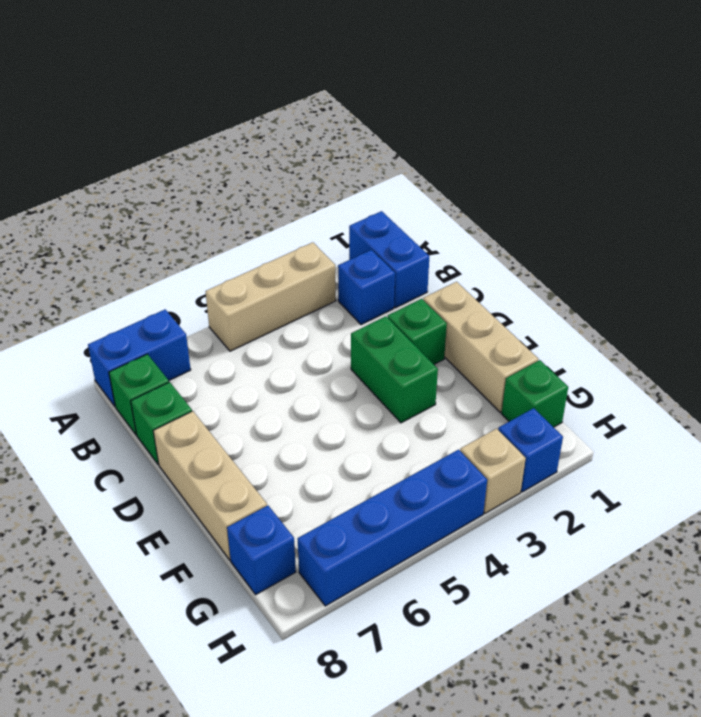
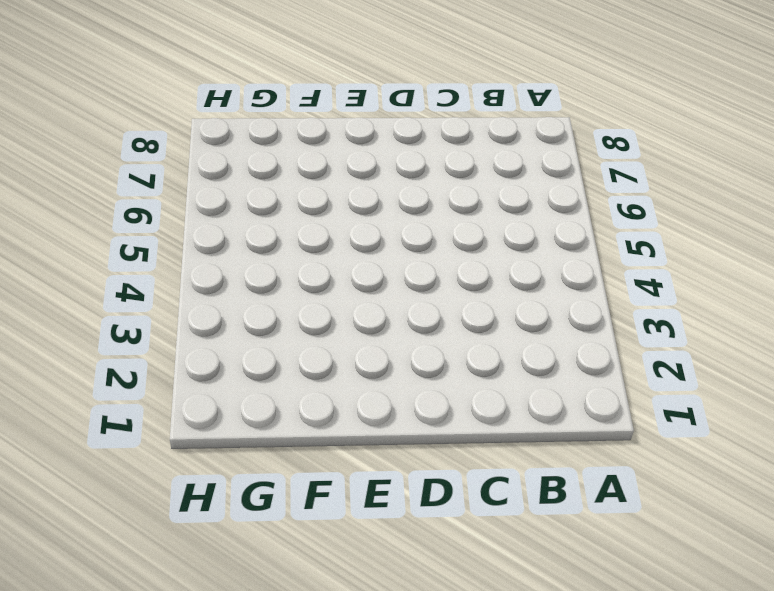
none -> blue 1x2 brick [349,211,429,308]
none -> tan 1x3 brick [205,242,336,351]
none -> blue 1x2 brick [88,310,191,406]

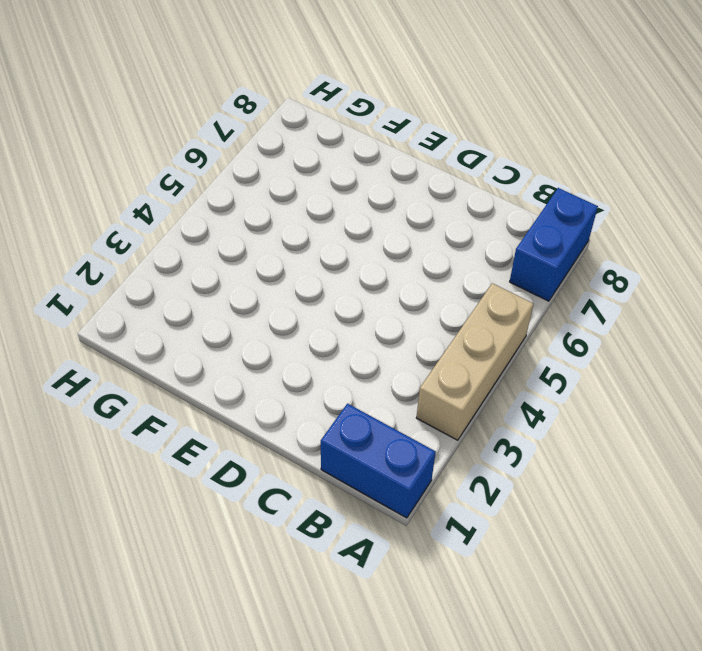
none -> blue 1x1 brick [338,250,395,325]
none -> green 1x1 brick [109,354,169,435]
none -> green 1x1 brick [131,382,192,464]

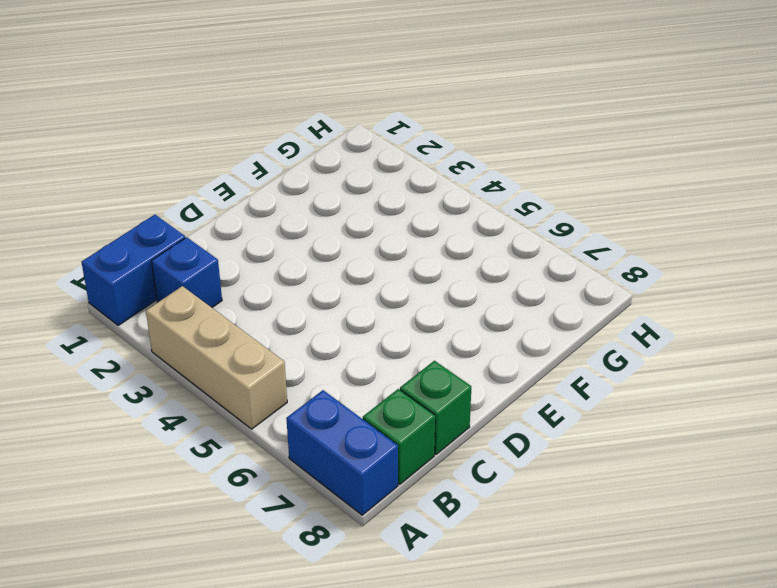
none -> tan 1x3 brick [423,282,538,413]
none -> green 1x1 brick [388,299,447,364]
none -> green 1x2 brick [351,316,438,423]

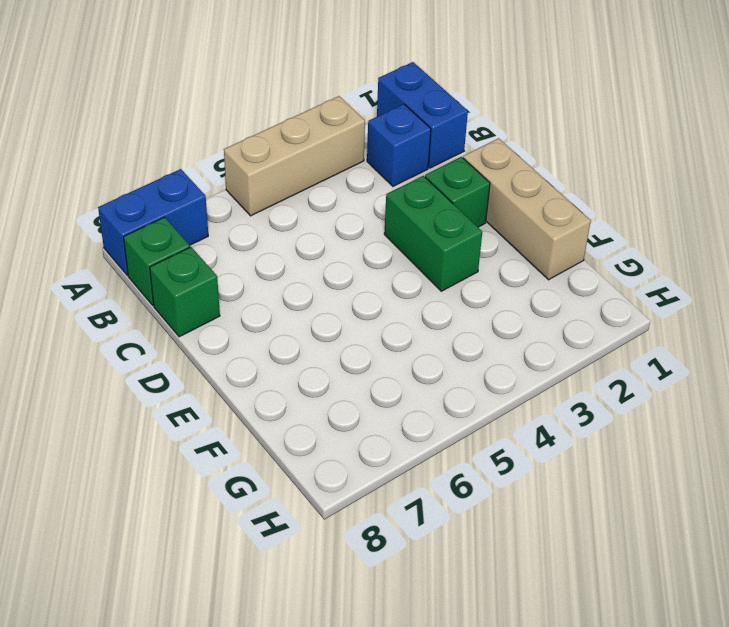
none -> tan 1x3 brick [153,411,267,560]
none -> green 1x1 brick [502,360,568,427]
none -> blue 1x1 brick [227,506,296,594]

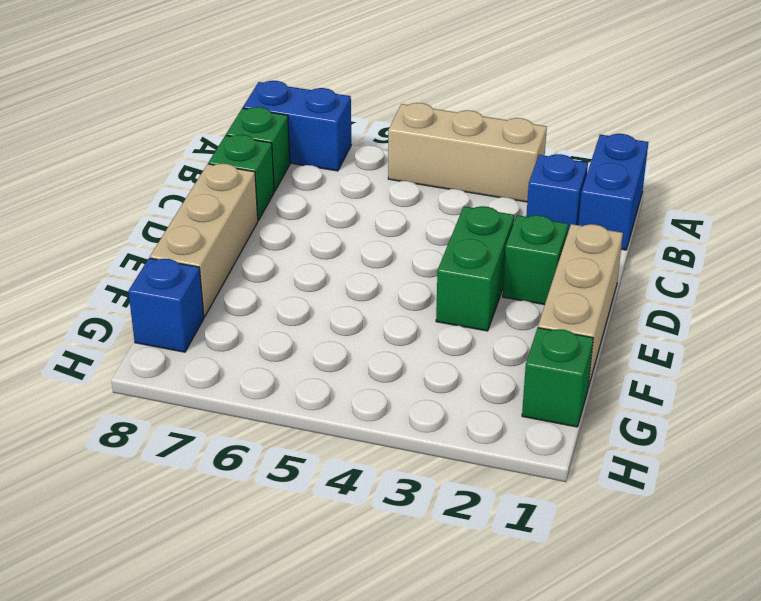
none -> blue 1x1 brick [498,408,563,492]
none -> tan 1x1 brick [460,429,526,513]
none -> blue 1x4 brick [298,450,487,606]

